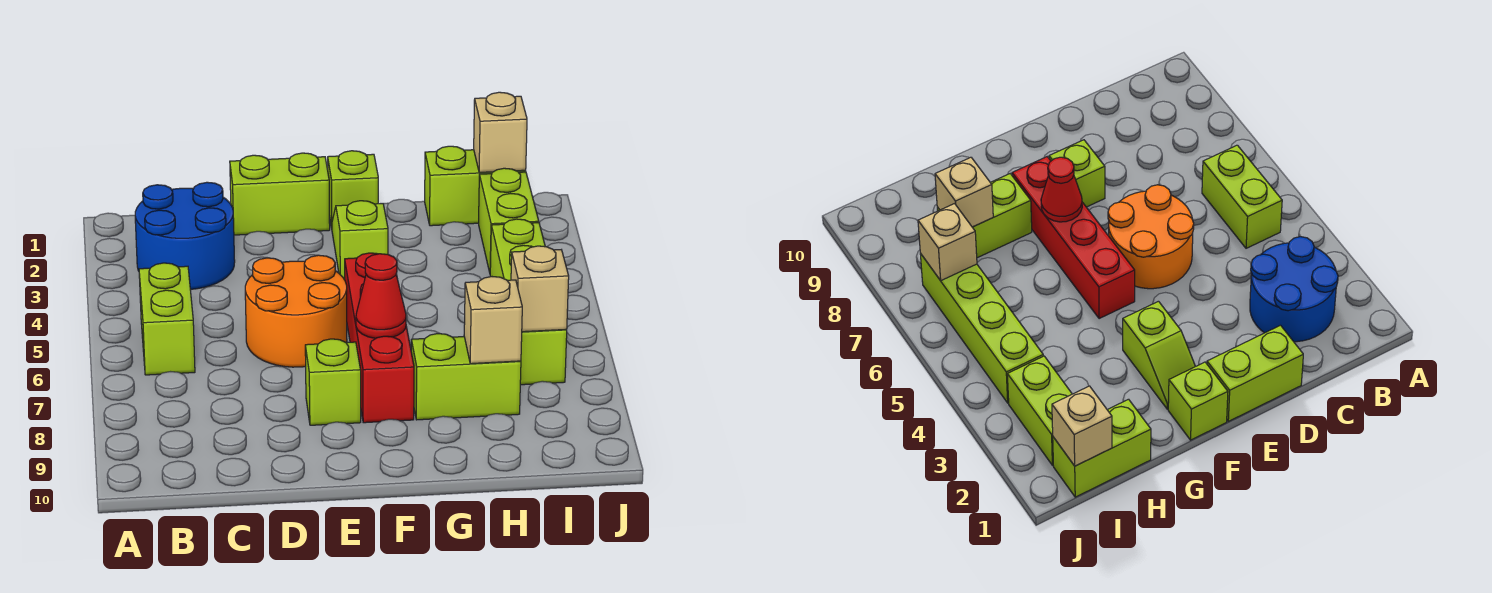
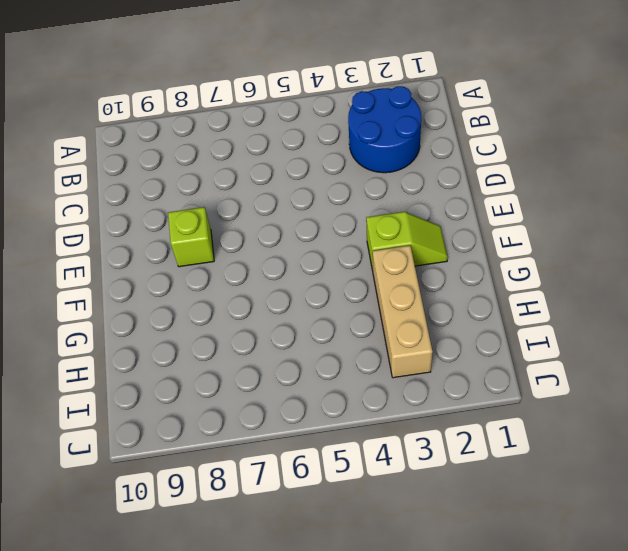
tan 1x3 brick [373,245,433,378] -> lime 1x2 brick [479,168,539,272]
none -> lime 1x2 brick [139,263,195,375]
none -> lime 1x2 brick [230,153,330,235]
none -> orange 2x2 round brick [245,255,347,367]

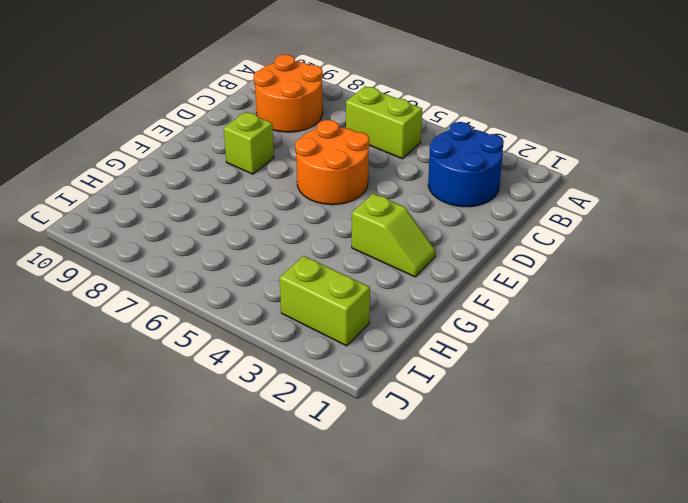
orange 2x2 round brick [254,55,323,132] -> none
none -> lime 1x2 brick [230,153,330,235]
none -> lime 1x1 brick [328,151,378,228]
none -> red 1x4 brick [345,253,414,423]

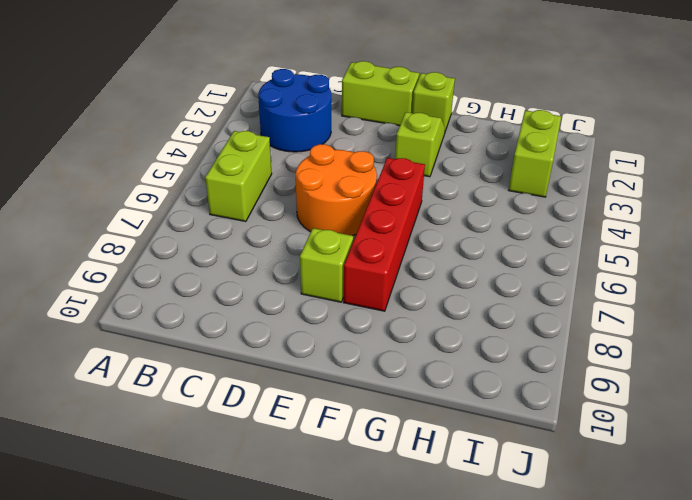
none -> lime 1x2 brick [411,334,521,420]
none -> lime 1x2 brick [425,146,526,226]
none -> lime 1x4 brick [490,219,567,385]

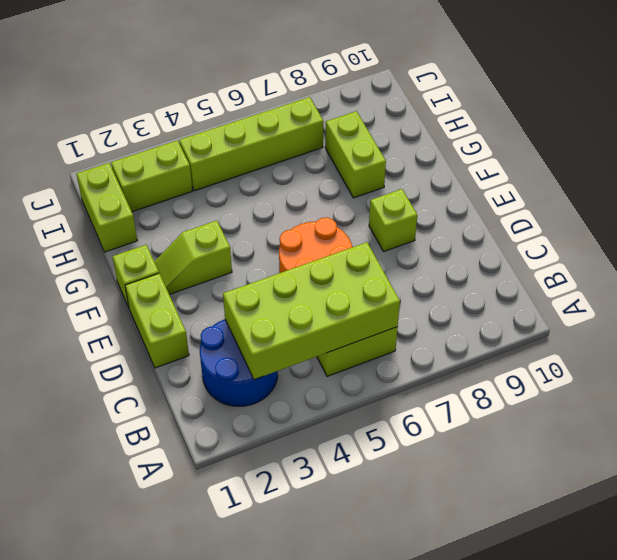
lime 2x4 brick [223,242,400,379] -> none
none -> red 1x4 brick [345,253,414,423]
none -> red 1x1 cone [356,254,406,338]
none -> tan 1x1 brick [464,277,522,364]

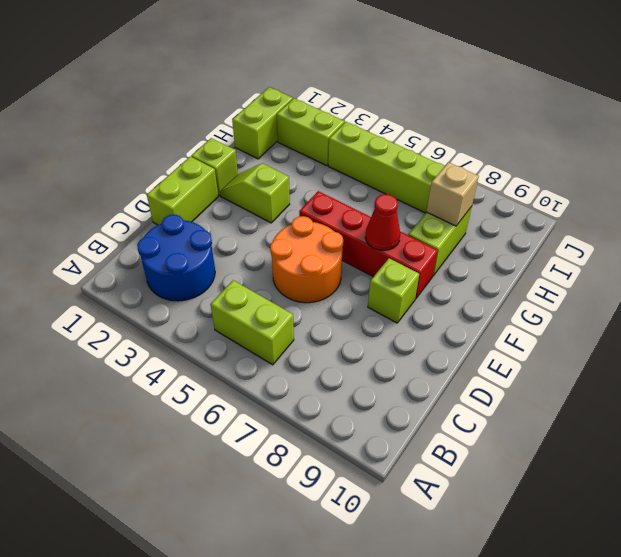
none -> tan 1x1 brick [474,92,527,172]
none -> tan 1x1 brick [511,246,569,332]

